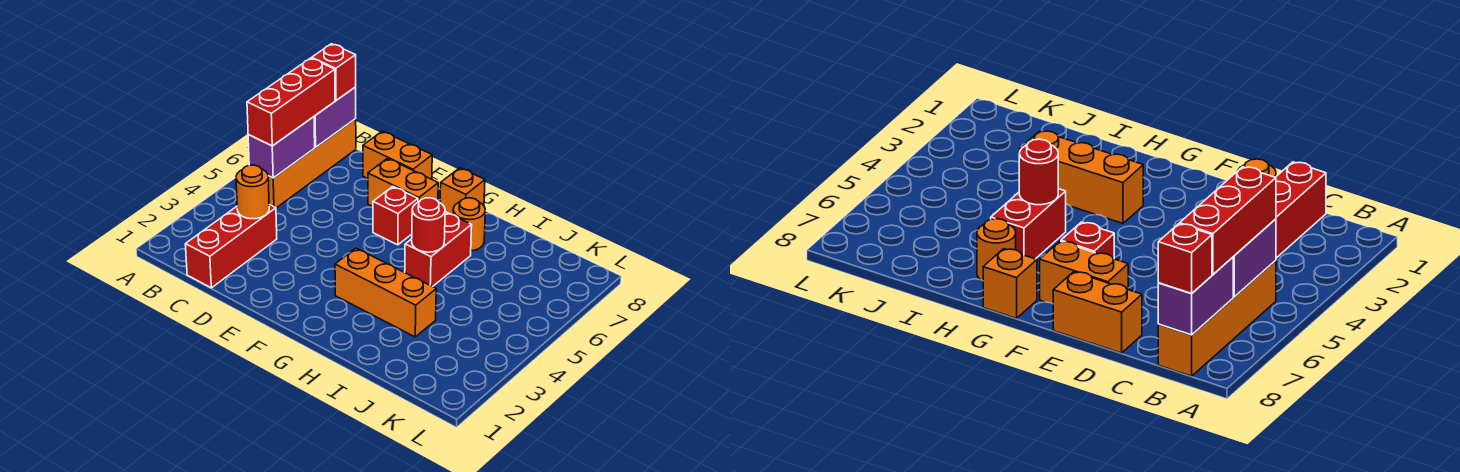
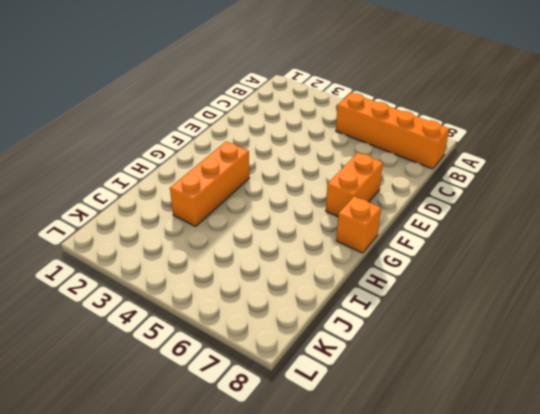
none -> red 1x3 brick [185,205,277,288]
none -> orange 1x2 brick [363,131,432,179]
none -> red 1x1 brick [373,187,418,245]

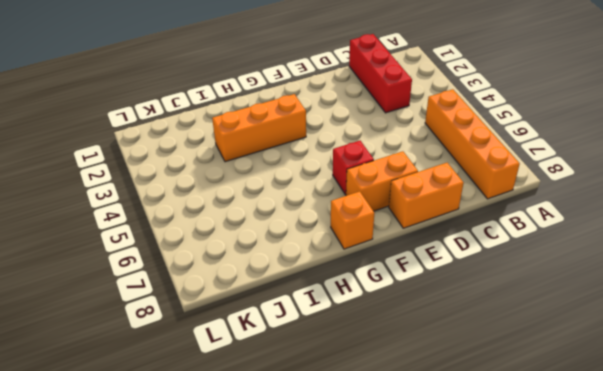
none -> red 1x2 brick [405,212,472,287]
none -> orange 1x1 round brick [453,198,485,251]
none -> purple 1x2 brick [248,117,315,178]

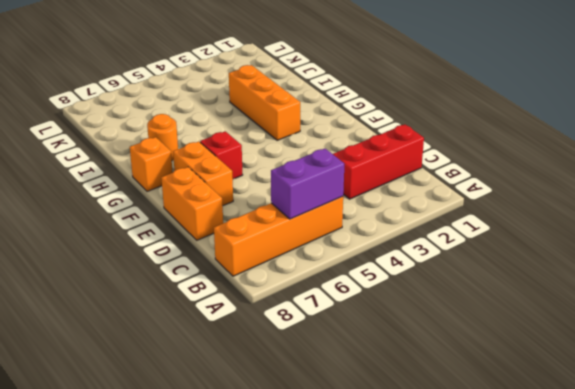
none -> red 1x2 brick [405,212,472,287]
none -> purple 1x2 brick [314,87,356,147]
none -> orange 1x1 round brick [236,165,269,219]

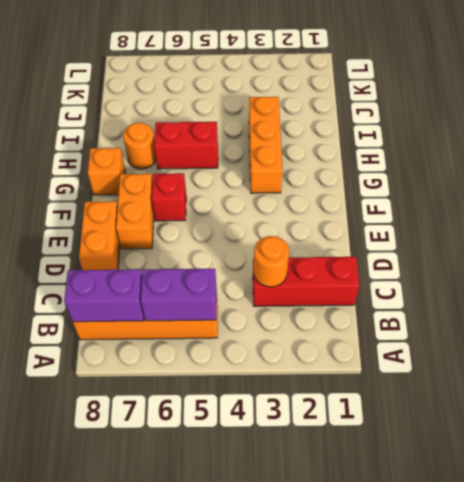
none -> red 1x1 round brick [412,198,445,252]
none -> red 1x3 brick [247,58,335,146]
none -> red 1x1 brick [312,44,356,100]

